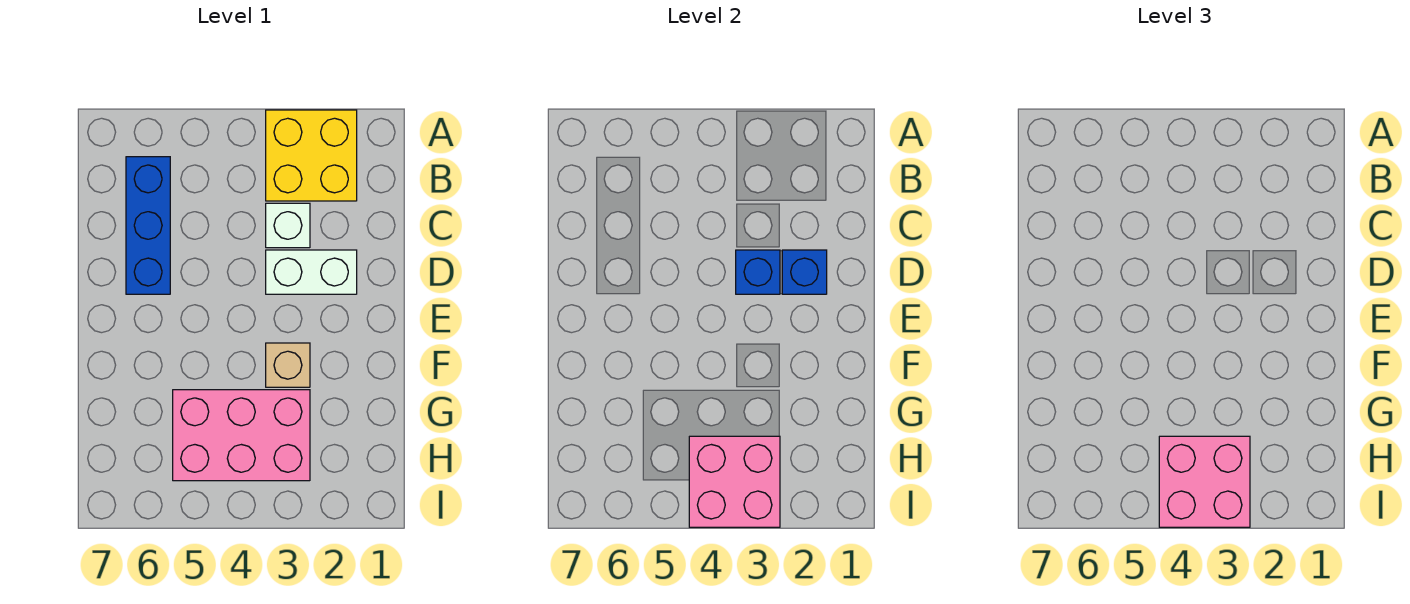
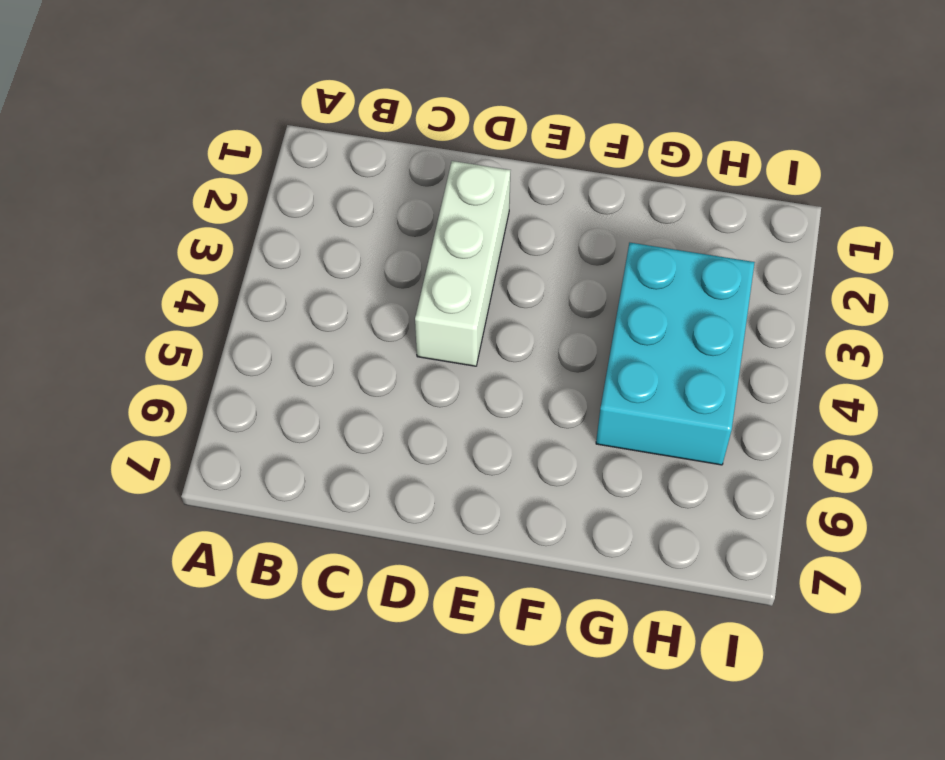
white 1x3 brick [415,161,511,366] -> white 1x2 brick [266,250,357,294]
cyan 2x3 brick [596,243,755,465] -> pink 2x3 brick [173,390,310,481]
none -> yellow 2x2 brick [266,110,357,201]
none -> blue 1x3 brick [126,157,170,294]

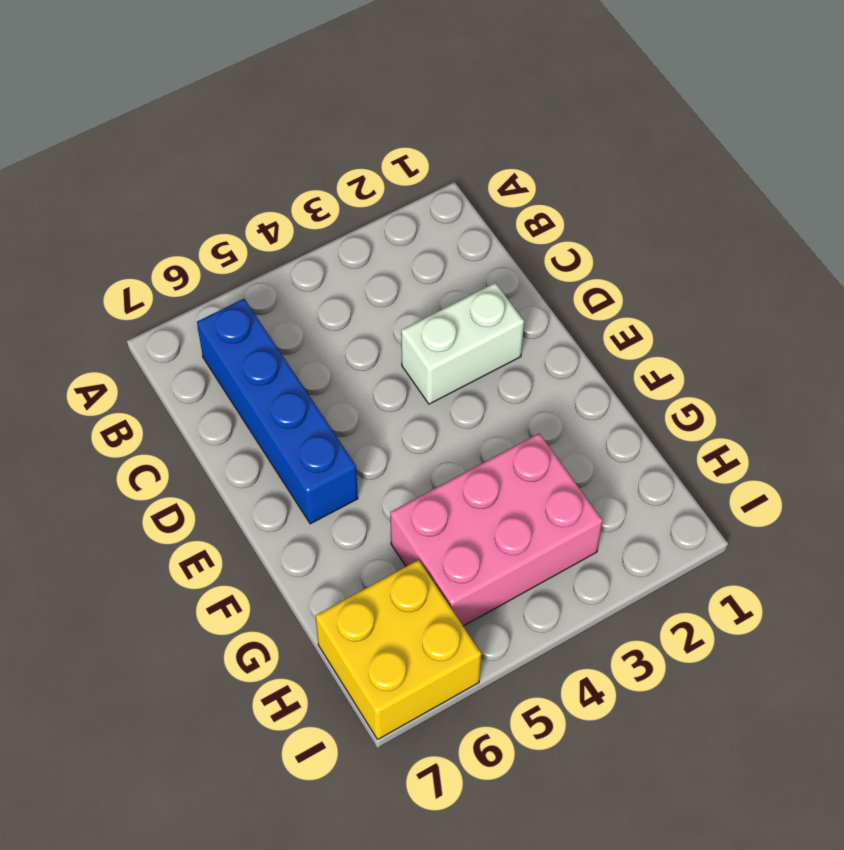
blue 1x4 brick [197,299,358,524] -> blue 1x3 brick [126,157,170,294]
yellow 2x2 brick [315,560,481,739] -> yellow 2x2 brick moved to [266,110,357,201]
none -> white 1x1 brick [266,203,310,248]
none -> tan 1x1 brick [266,343,310,387]

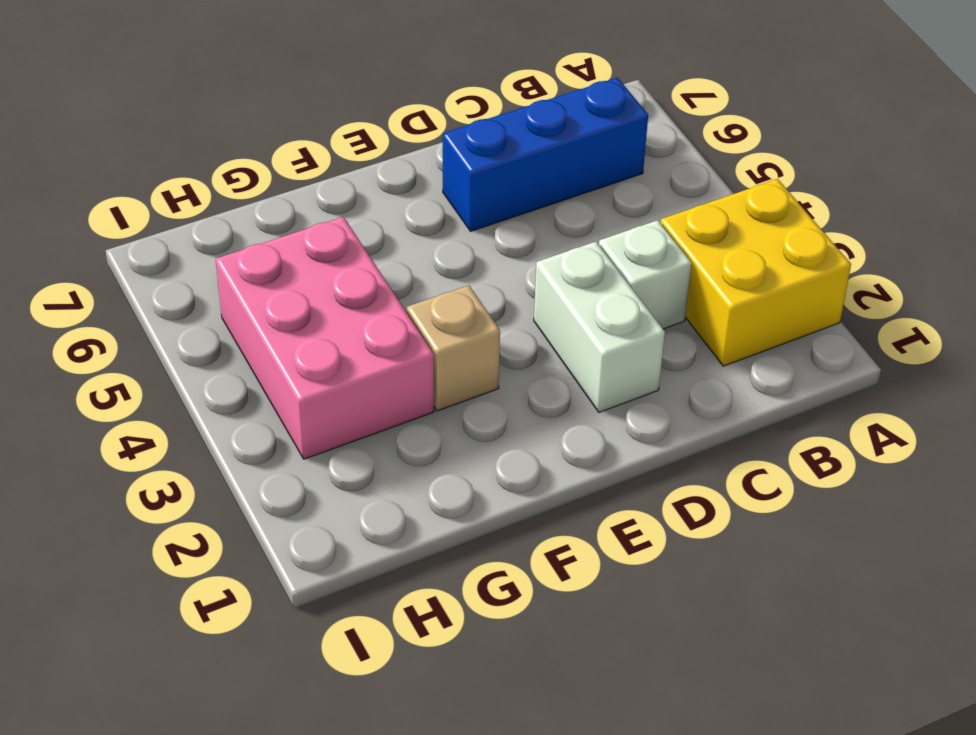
none -> blue 1x1 brick [782,250,827,294]
none -> blue 1x1 brick [736,250,780,294]

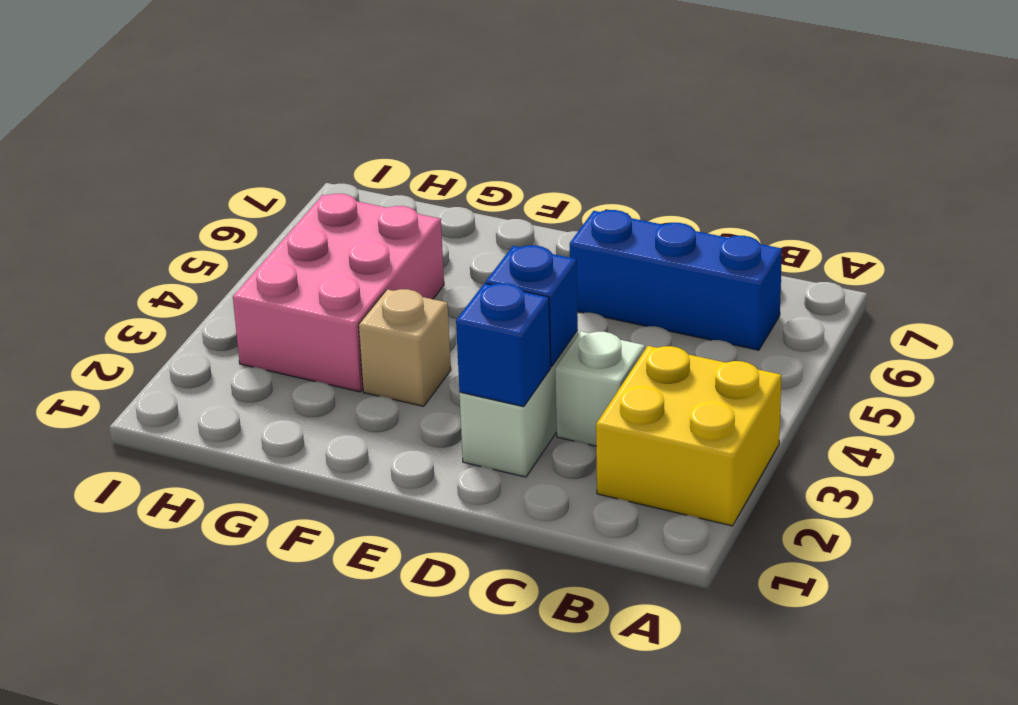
none -> pink 2x2 brick [689,436,780,527]
none -> pink 2x2 brick [1159,436,1250,527]

